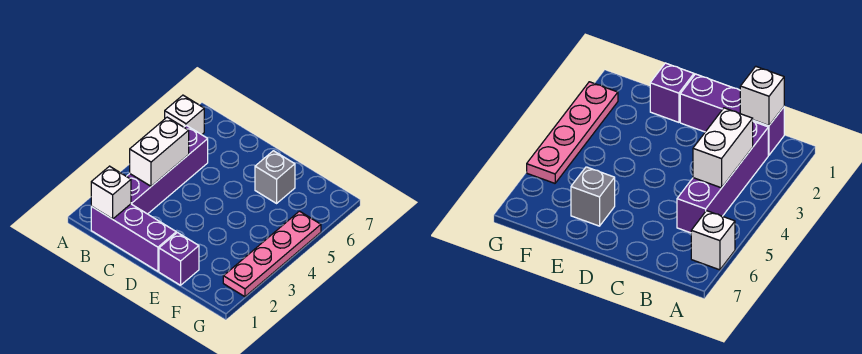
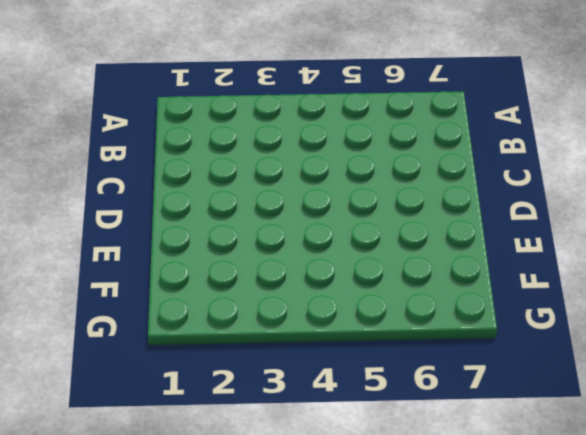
none -> white 1x1 brick [165,95,204,135]
none -> purple 1x3 brick [91,204,176,271]

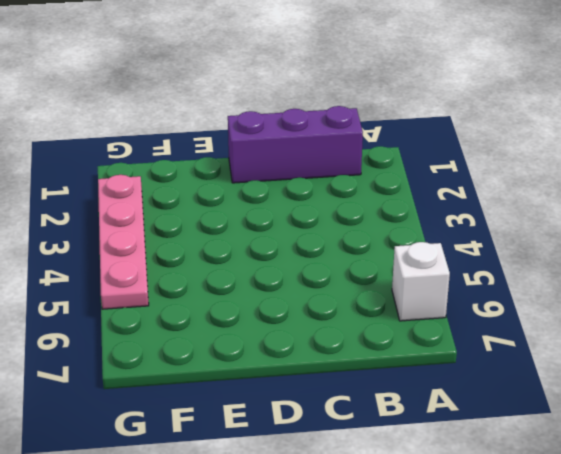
none -> purple 1x4 brick [127,125,208,214]
none -> purple 1x1 brick [159,233,199,285]

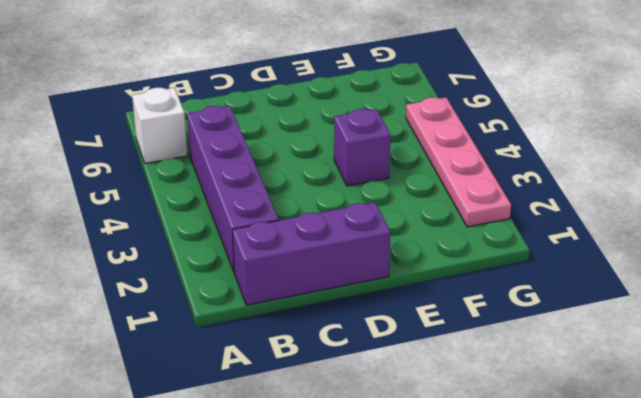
purple 1x1 brick [334,109,391,186] -> purple 1x1 brick moved to [159,233,199,285]
none -> grey 1x1 brick [255,151,295,203]
none -> white 1x1 brick [91,166,131,219]

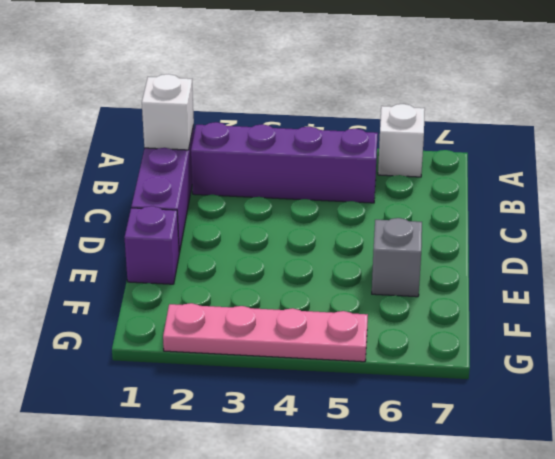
none -> white 1x2 brick [130,117,189,186]

